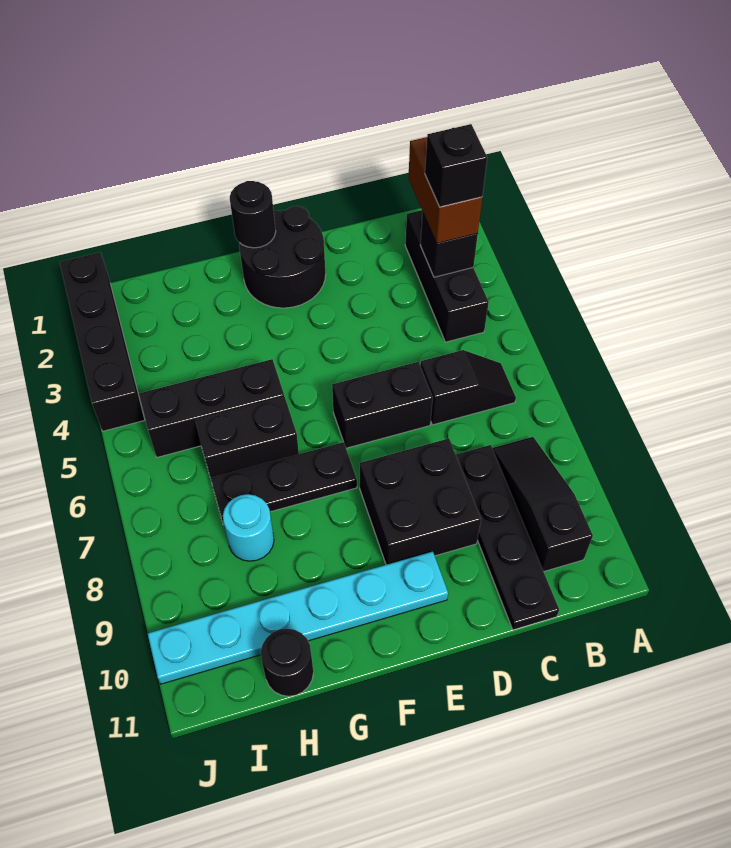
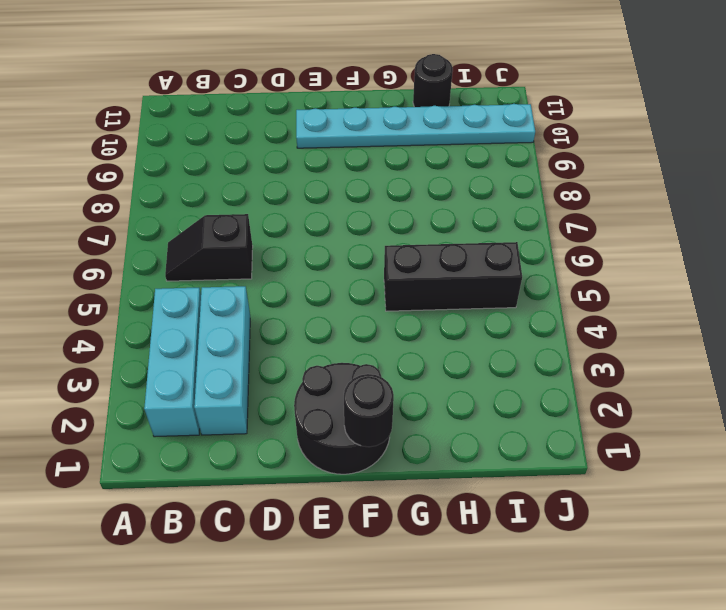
cyan 1x3 brick [144,288,201,437] -> black 1x3 brick [405,210,489,342]
cyan 1x3 brick [194,286,250,435] -> none
none -> black 1x3 slope [492,437,593,571]
none -> black 1x4 plate [456,445,559,630]
none -> black 1x2 brick [332,362,433,448]

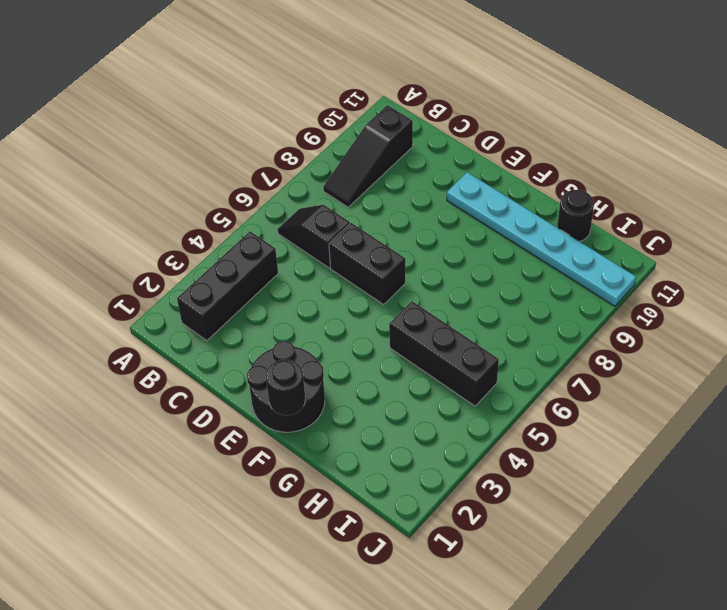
none -> black 1x4 plate [456,445,559,630]
none -> black 2x2 brick [360,438,481,565]
none -> black 1x3 plate [211,442,357,525]

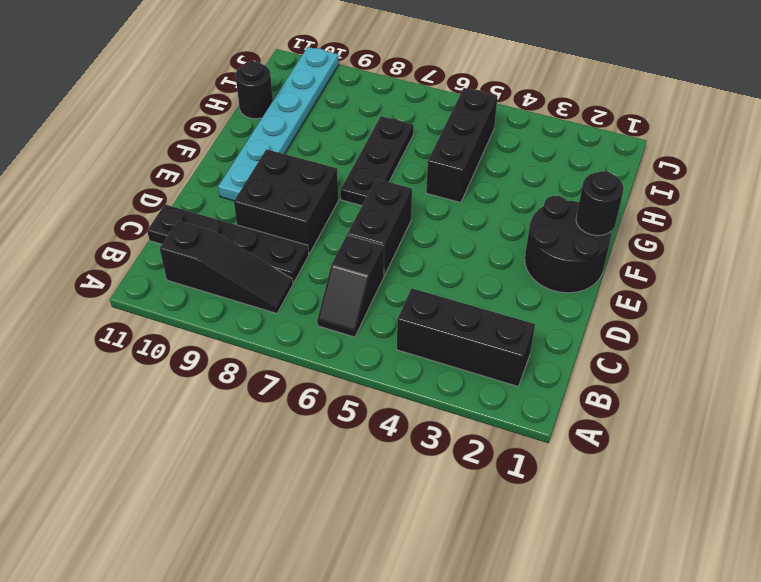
none -> black 1x2 brick [195,397,299,478]
none -> cyan 1x1 round brick [223,494,274,561]
none -> black 1x4 brick [60,252,145,431]

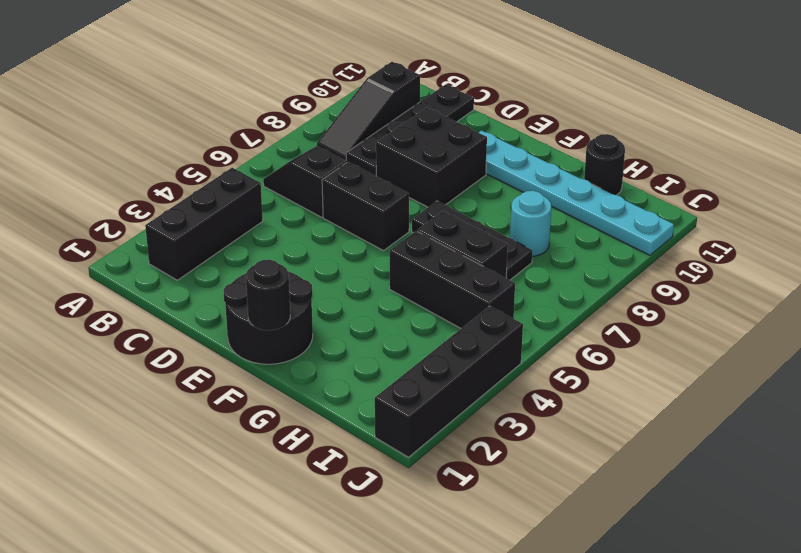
none -> black 1x1 brick [420,213,478,277]
none -> brown 1x2 brick [408,137,482,243]
none -> black 1x1 brick [425,124,487,207]

